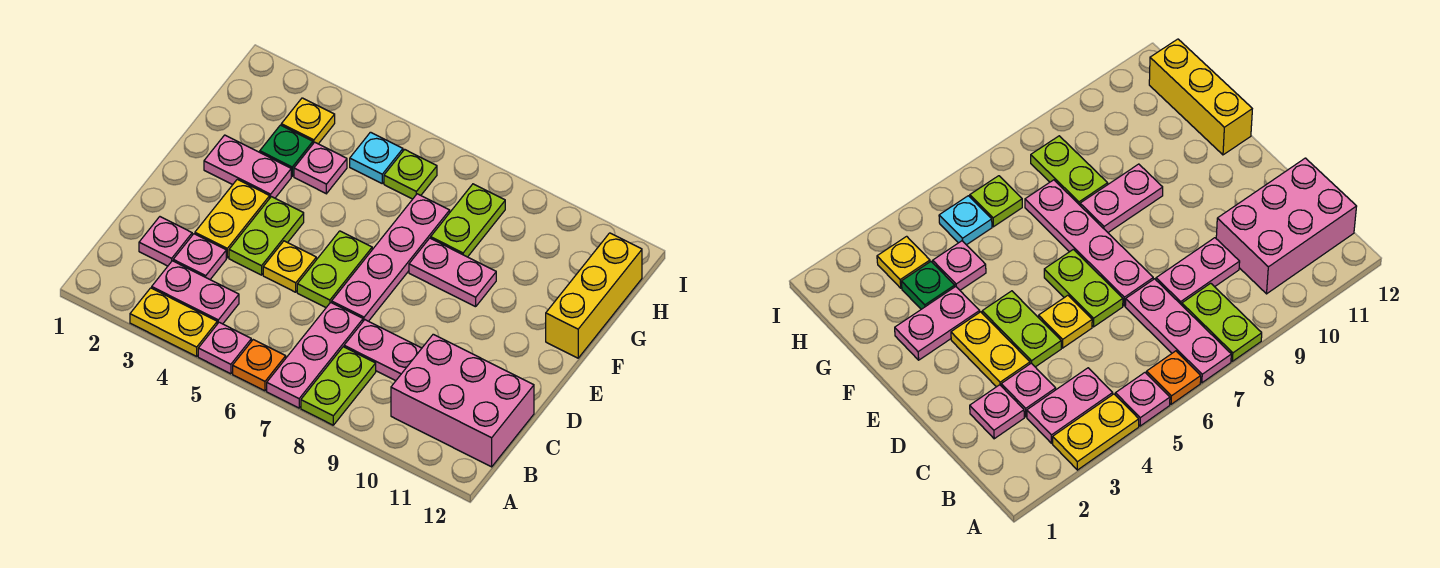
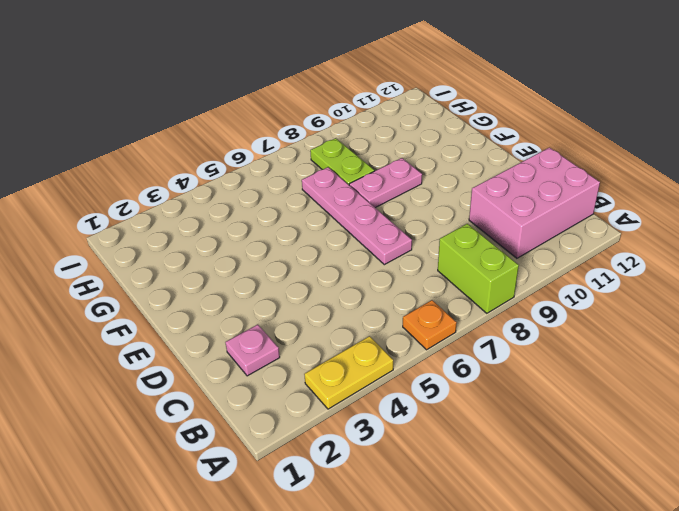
lime 1x2 brick [438,224,519,313] -> lime 1x2 plate [301,347,376,425]
none -> pink 1x1 plate [198,322,251,374]
none -> pink 1x3 plate [267,302,363,408]
none -> pink 1x2 plate [152,261,239,324]

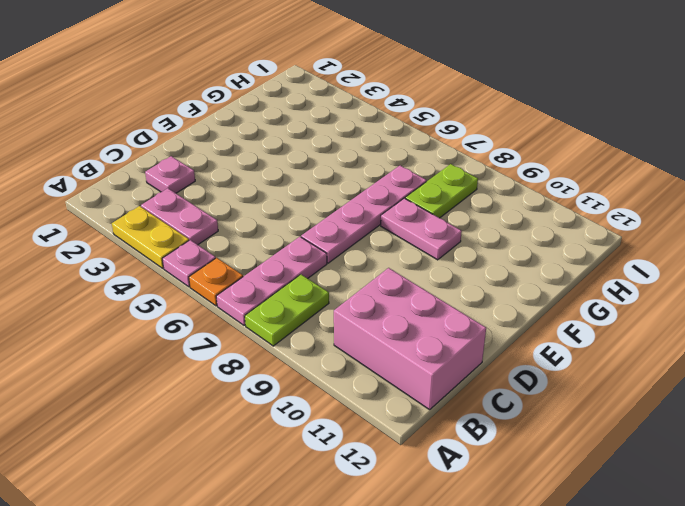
none -> pink 1x1 plate [173,234,226,279]
none -> pink 1x2 plate [344,320,422,381]
none -> yellow 1x2 plate [195,179,270,258]

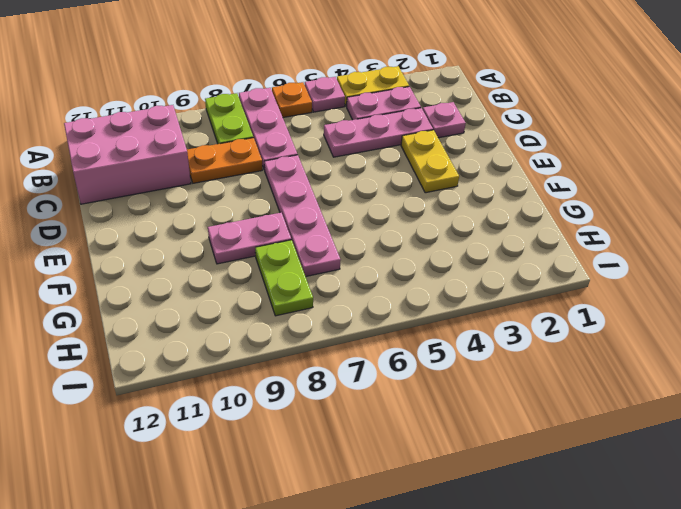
pink 1x3 plate [324,108,433,157] -> pink 1x1 plate [173,234,226,279]
orange 1x2 plate [187,138,262,183] -> pink 1x2 plate [344,320,422,381]
none -> lime 1x2 plate [229,197,304,275]
none -> yellow 1x1 plate [263,241,316,292]
none -> lime 1x2 plate [297,231,372,307]

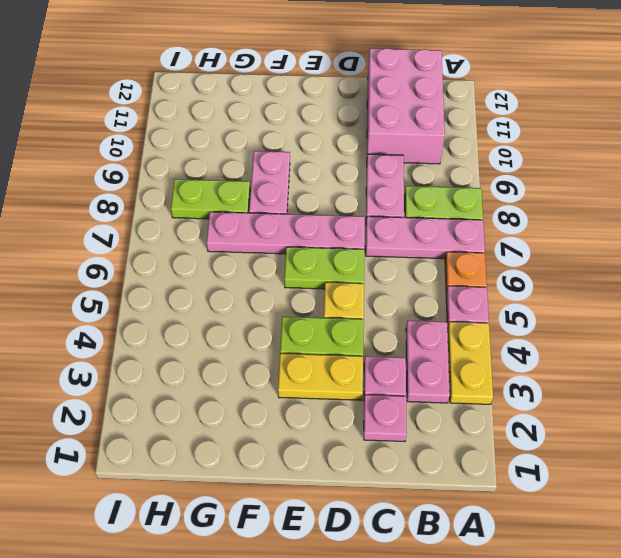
none -> pink 1x2 plate [204,135,291,198]
none -> yellow 1x3 brick [546,233,642,358]
none -> green 1x1 plate [260,125,313,176]

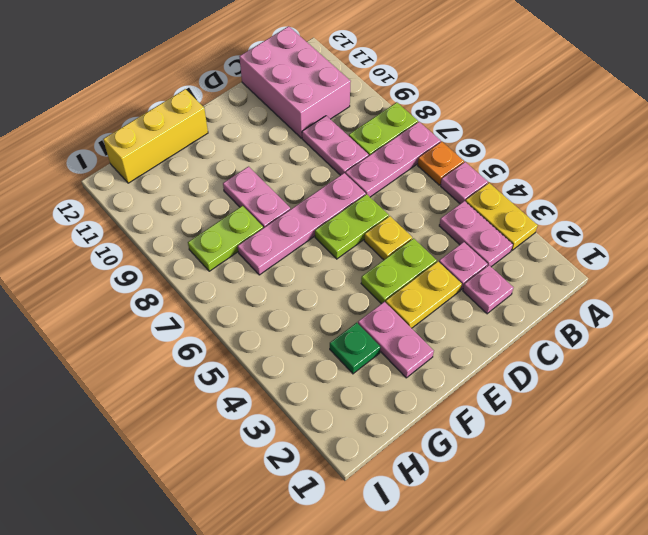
none -> pink 1x1 plate [294,142,347,194]
none -> yellow 1x1 plate [281,98,335,144]
none -> cyan 1x1 plate [350,132,403,183]

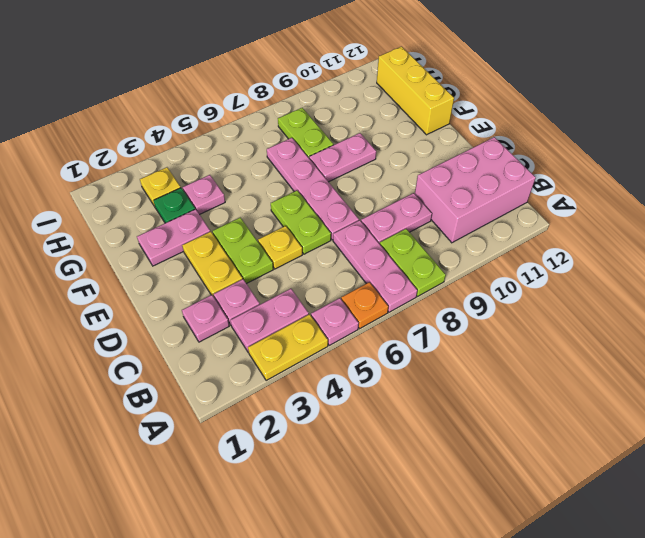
none -> cyan 1x1 plate [350,132,403,183]
none -> lime 1x1 plate [384,149,437,199]

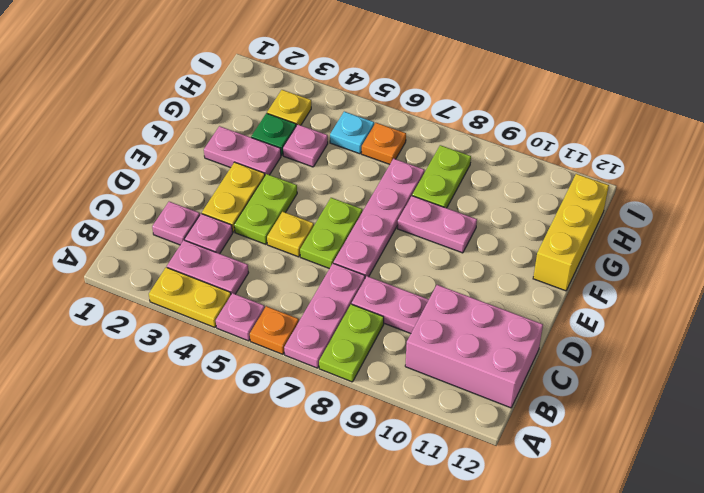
orange 1x1 plate [362,123,406,164] -> lime 1x1 plate [384,149,437,199]

